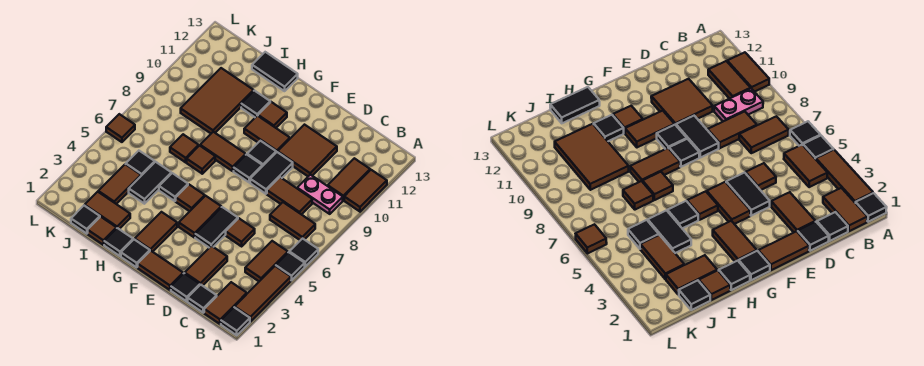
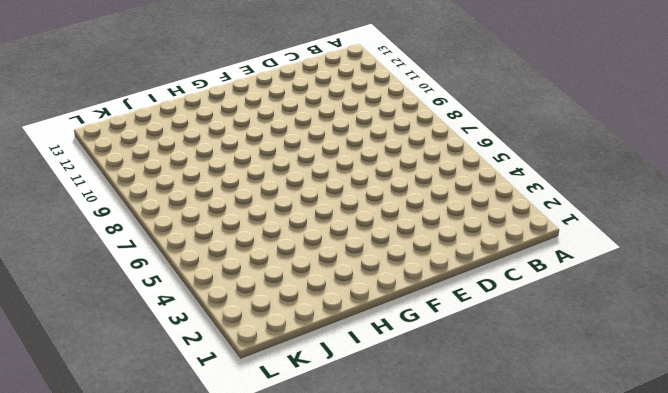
none -> black 1x1 tile [221,307,250,335]
none -> brown 1x3 tile [235,266,291,322]
none -> black 1x1 tile [276,252,305,280]
none -> black 1x1 tile [289,238,318,266]

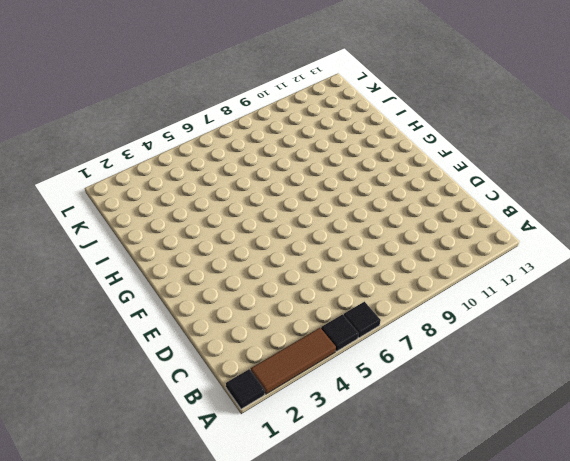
none -> brown 1x2 tile [344,170,387,212]
none -> brown 1x2 tile [204,282,247,324]
none -> brown 1x2 tile [245,241,288,281]
none -> brown 1x2 tile [270,202,315,240]

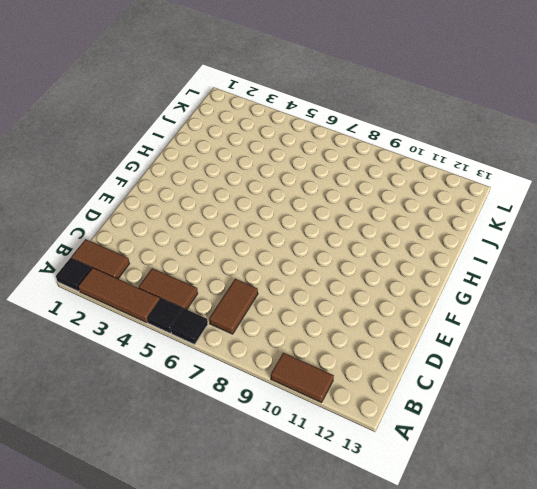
none -> pink 1x2 plate [297,175,343,214]
none -> brown 1x2 tile [328,158,370,200]
none -> black 1x1 tile [188,285,217,313]
none -> brown 1x2 tile [267,177,312,215]

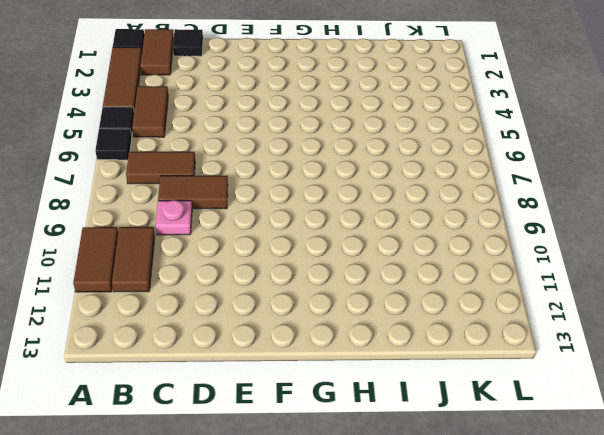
pink 1x1 plate [156,200,192,235] -> pink 1x2 plate [297,175,343,214]
none -> black 1x1 tile [171,273,200,302]
none -> brown 1x2 tile [185,246,227,286]
none -> brown 1x1 tile [226,218,255,246]
none -> brown 2x2 tile [278,125,337,176]

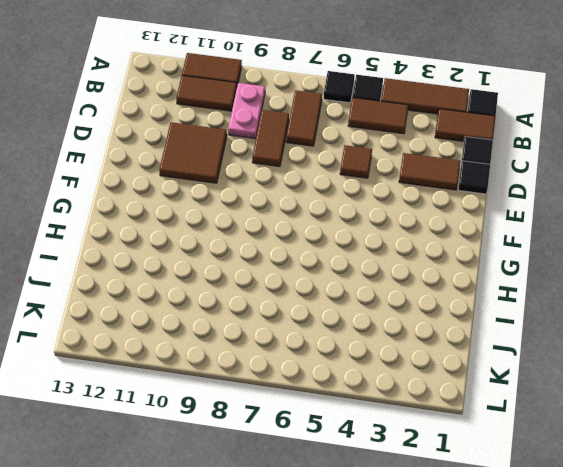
none -> brown 1x2 tile [138,251,183,290]
none -> black 1x2 tile [195,207,238,248]
none -> black 1x2 tile [250,152,293,194]
none -> brown 1x2 tile [179,196,221,238]

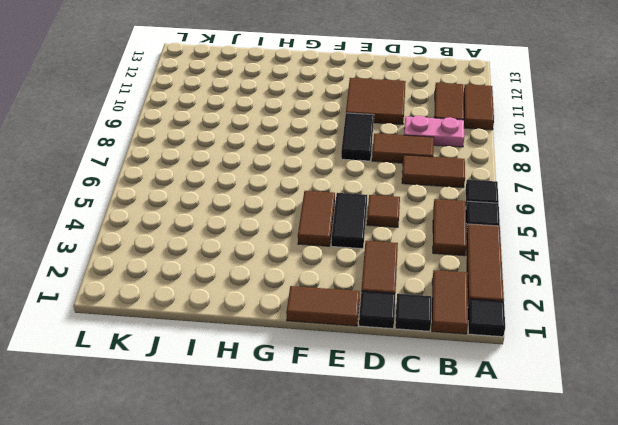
none -> black 1x1 tile [234,154,262,182]
none -> black 1x1 tile [247,141,276,166]
none -> brown 1x2 tile [244,116,290,152]
none -> black 1x1 tile [121,239,150,267]

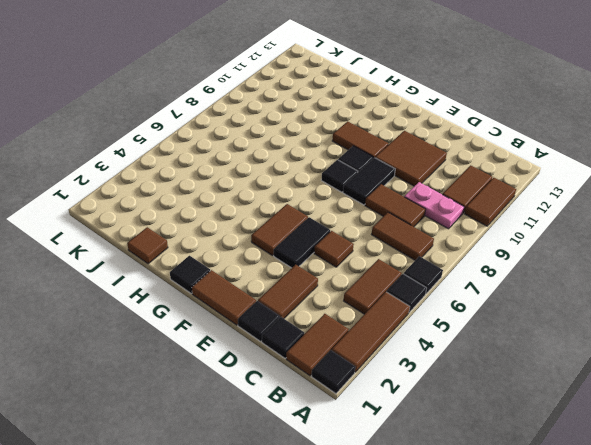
none -> brown 1x2 tile [135,212,177,252]
none -> brown 1x1 tile [176,185,205,211]
none -> brown 1x2 tile [200,132,246,171]
none -> brown 1x1 tile [258,102,287,128]

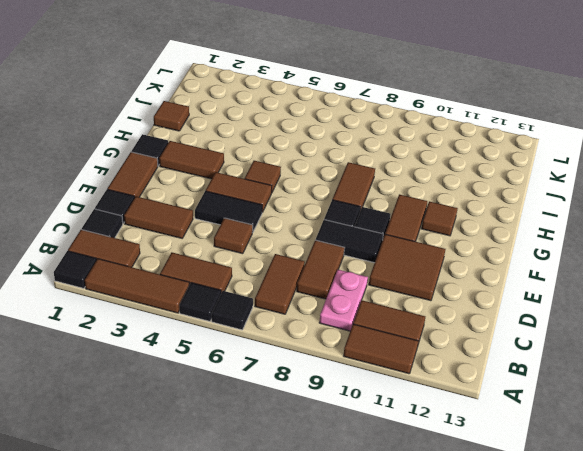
none -> black 1x1 tile [104,228,133,256]
none -> black 1x1 tile [159,173,188,201]
none -> brown 1x1 tile [187,146,215,174]
none -> black 1x1 tile [241,91,270,117]

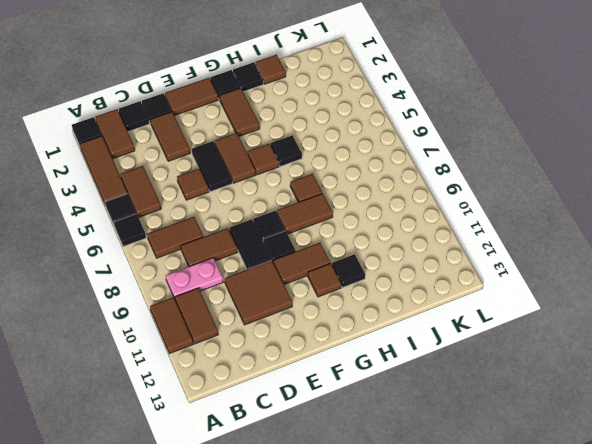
none -> black 1x2 tile [252,52,298,91]
none -> brown 1x2 tile [85,192,130,229]
none -> black 1x2 tile [129,162,171,204]
none -> brown 1x1 tile [170,134,199,162]

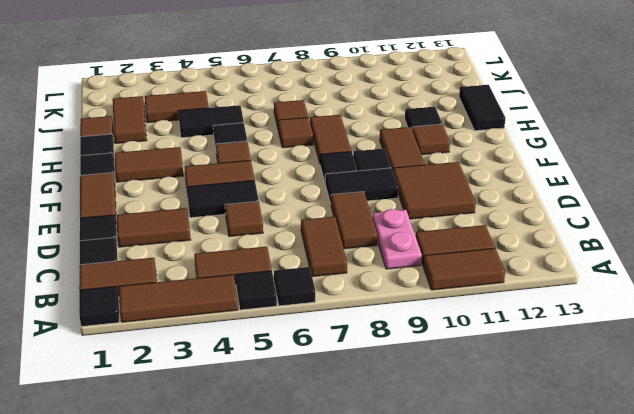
none -> brown 2x3 tile [181,68,254,133]
none -> black 1x1 tile [71,205,100,234]
none -> black 1x1 tile [126,151,155,176]
none -> brown 1x1 tile [106,114,135,142]

